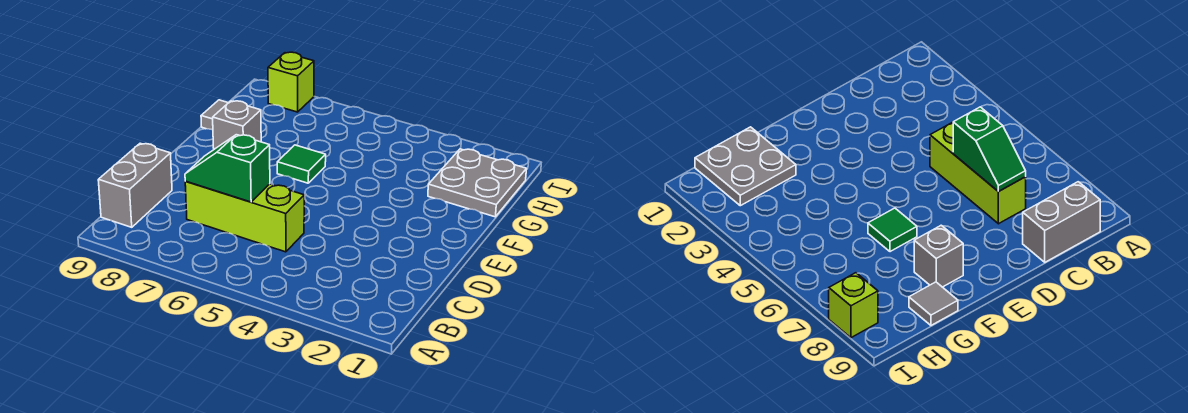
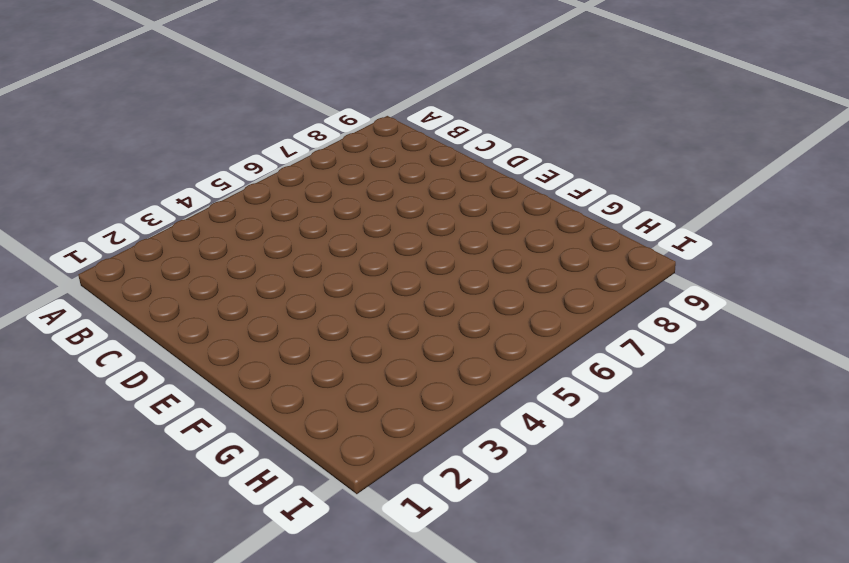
none -> grey 1x2 brick [98,143,172,227]
none -> lime 1x3 brick [185,181,304,252]

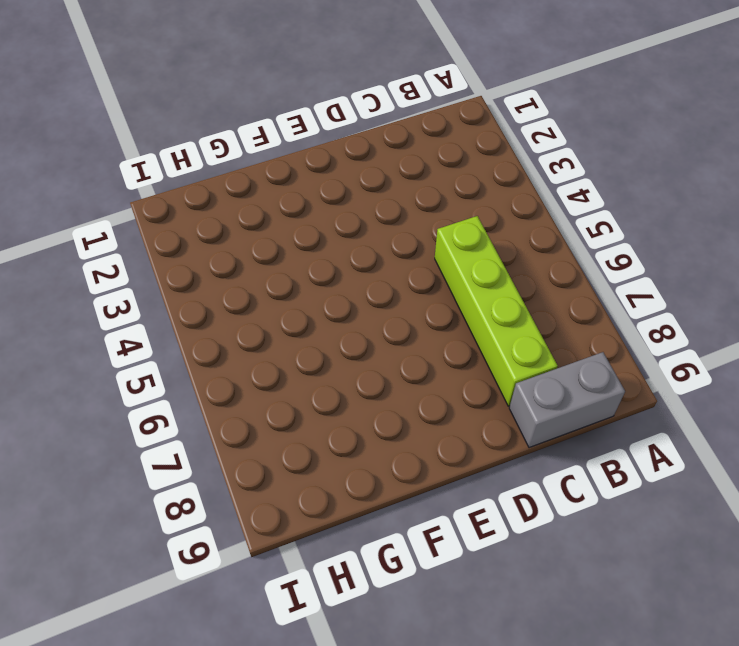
lime 1x4 brick [435,216,558,406] -> lime 1x3 brick [185,181,304,252]
none -> green 1x1 tile [277,145,326,183]
none -> grey 1x1 brick [213,101,261,149]

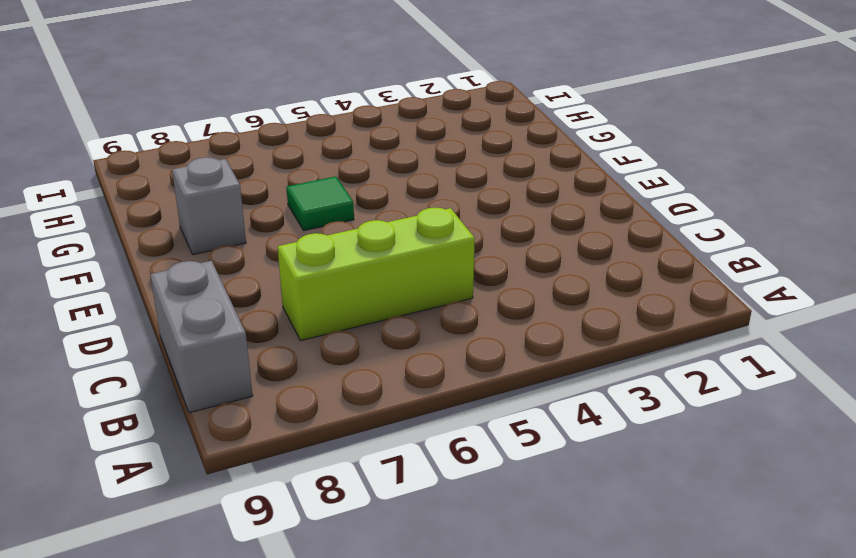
none -> grey 2x2 plate [428,149,527,217]
none -> grey 1x1 tile [201,100,228,130]

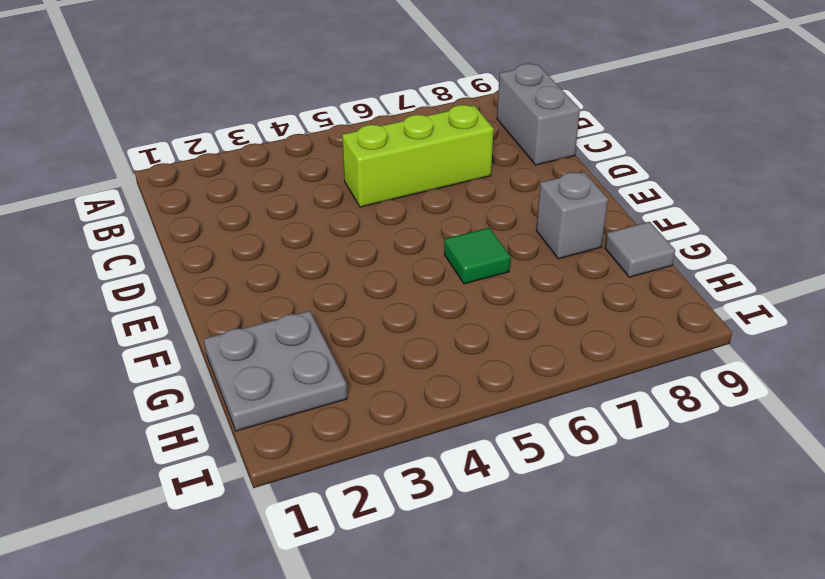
none -> lime 1x1 brick [268,52,314,112]
none -> green 1x2 slope [185,135,270,202]

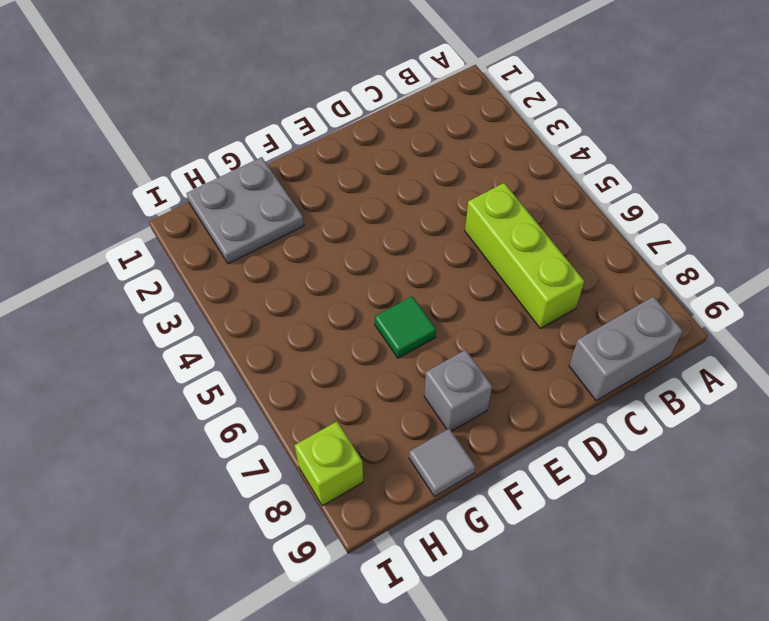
none -> green 1x2 slope [185,135,270,202]

